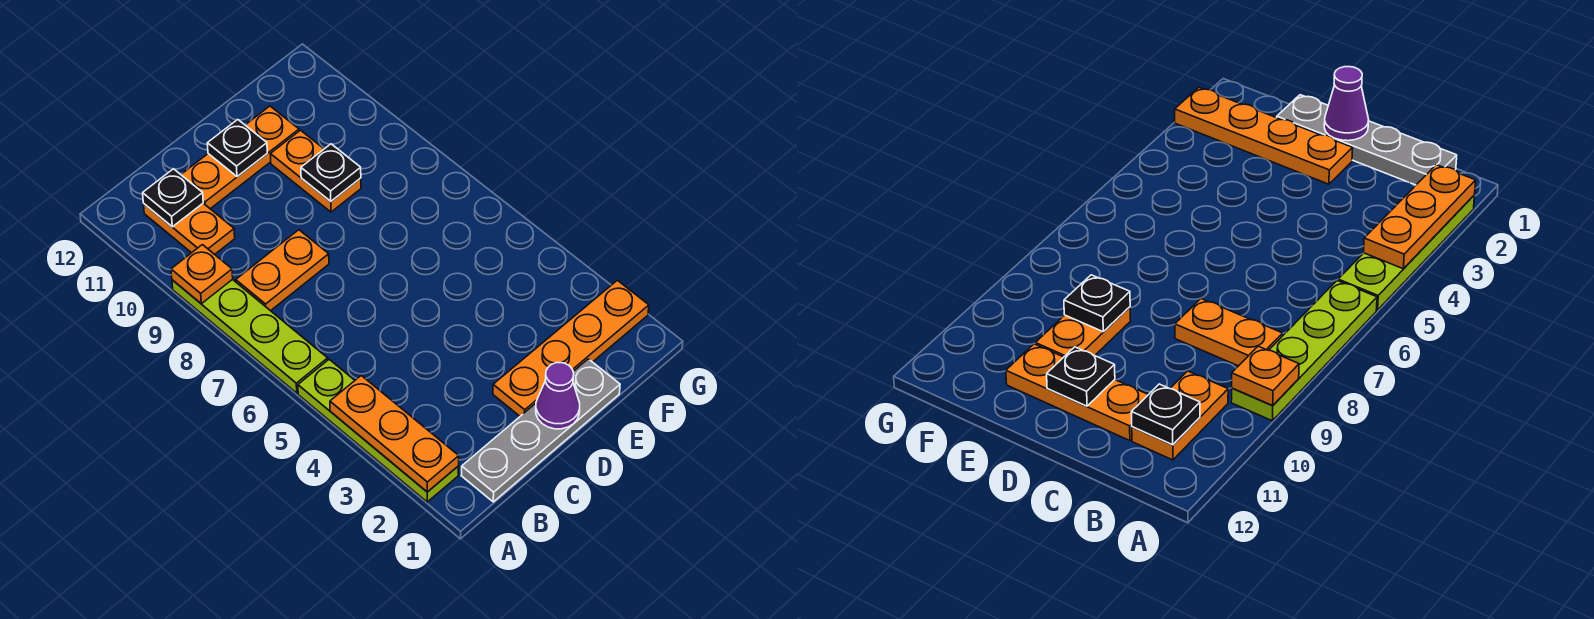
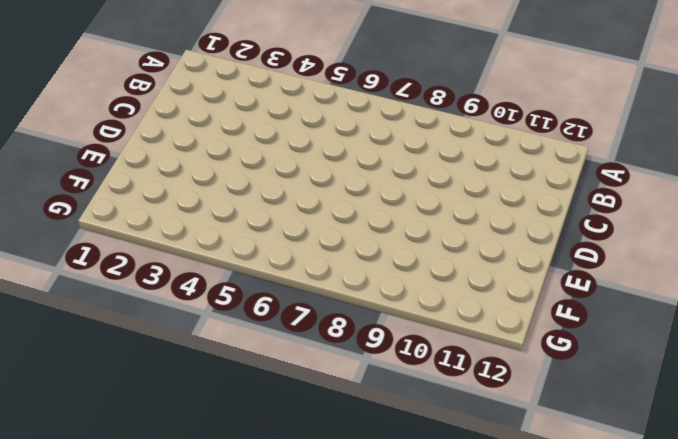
none -> lime 1x4 plate [298,359,459,502]
none -> lime 1x4 plate [172,279,328,393]
none -> grey 1x4 plate [461,359,620,502]

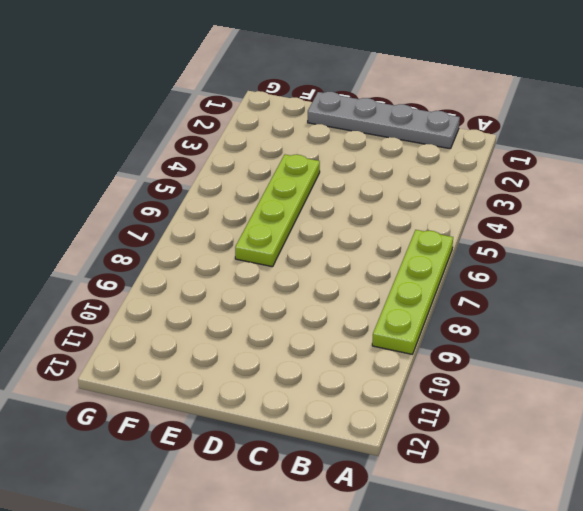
lime 1x4 plate [235,155,320,267] -> lime 1x4 plate moved to [298,359,459,502]
none -> orange 1x2 plate [236,230,329,311]
none -> orange 1x2 plate [144,203,235,254]
none -> orange 1x3 plate [181,106,299,209]

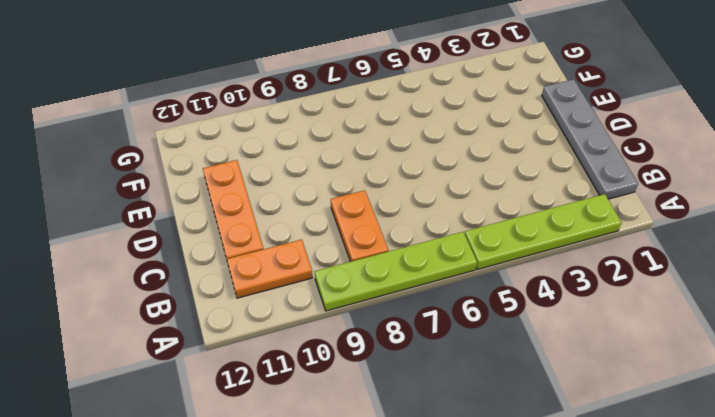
none -> orange 1x4 plate [493,280,649,416]
none -> orange 1x2 plate [270,130,361,212]
none -> orange 1x3 plate [330,375,459,492]

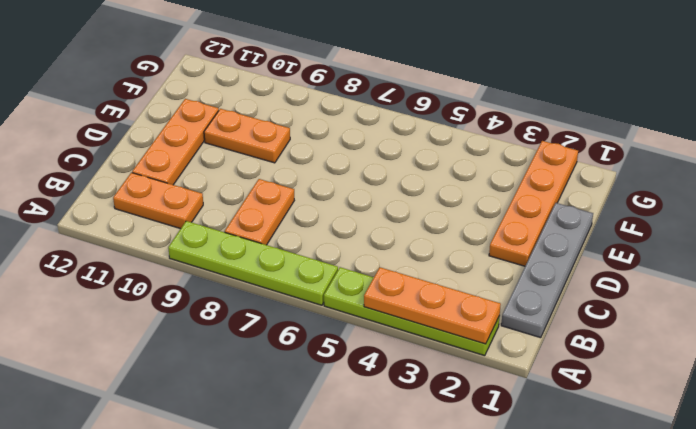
none -> orange 1x1 plate [171,245,233,304]
none -> black 1x1 plate [143,169,203,227]
none -> purple 1x1 cone [536,363,580,429]

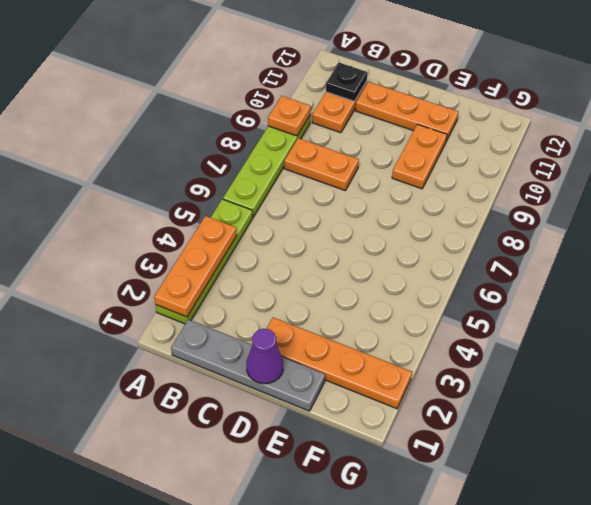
none -> black 1x1 plate [207,120,267,177]
none -> black 1x1 plate [301,144,361,201]

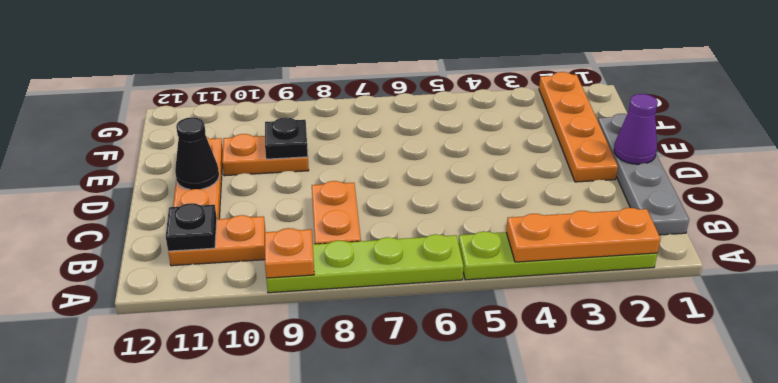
black 1x1 cone [175,117,219,190] -> black 1x1 plate [207,120,267,177]

